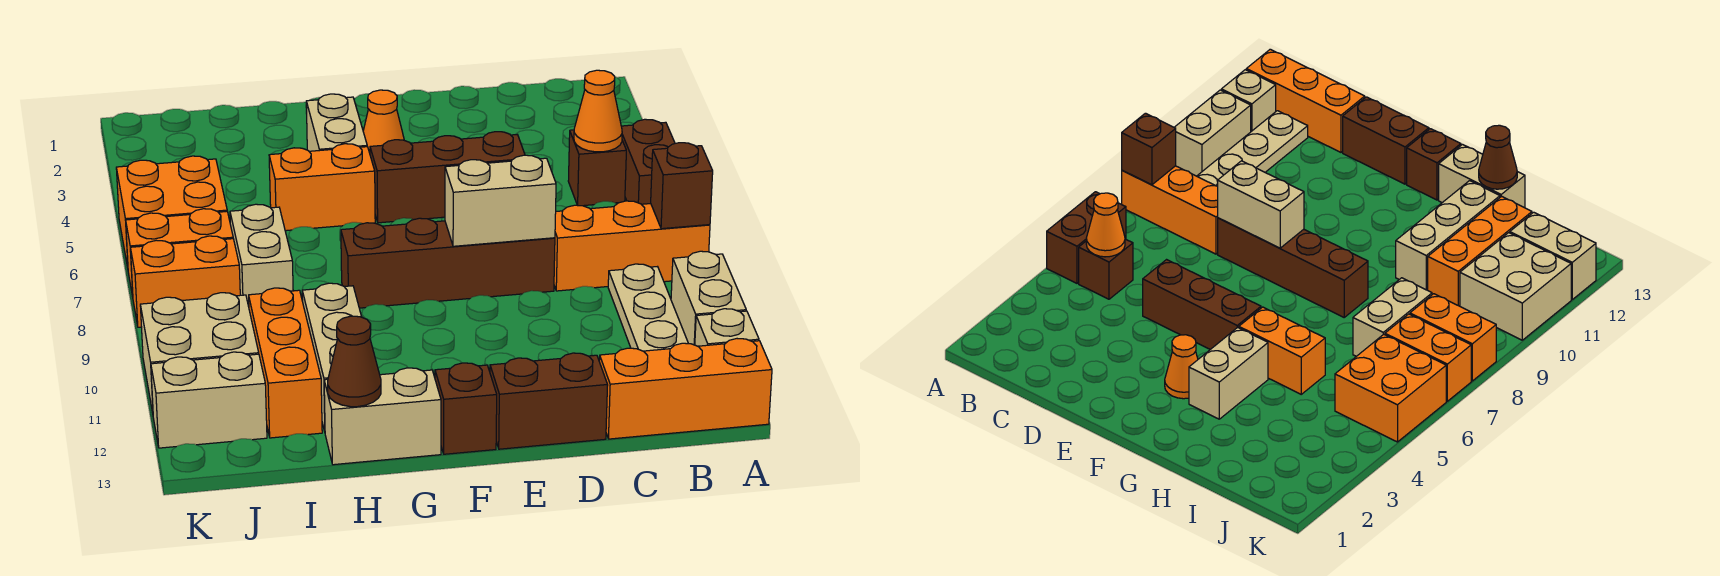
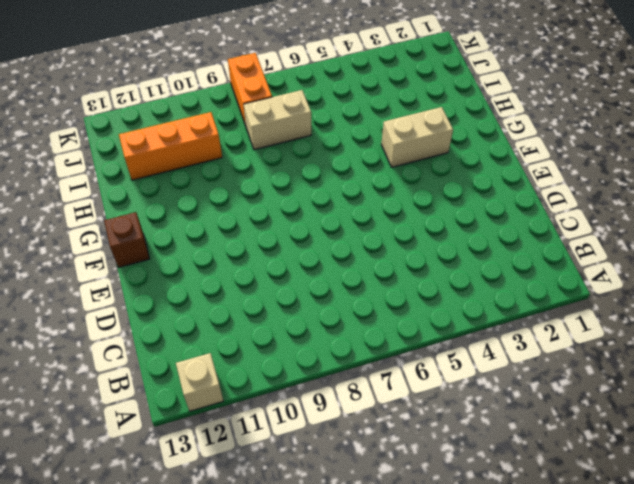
none -> brown 1x2 brick [621,119,675,204]
none -> orange 1x3 brick [554,201,710,291]
none -> tan 1x2 brick [671,251,746,345]

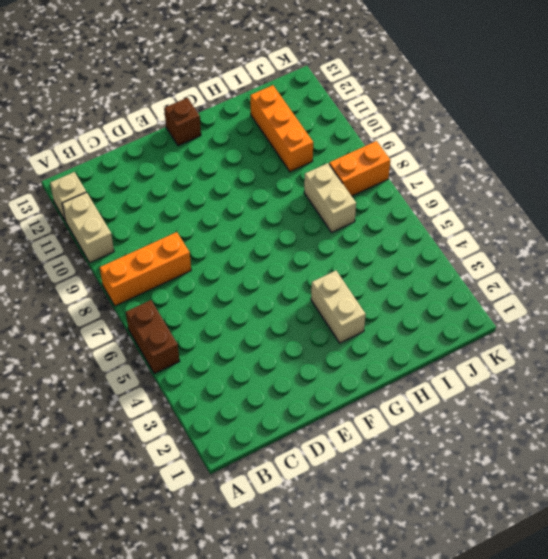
none -> orange 1x3 brick [599,339,772,439]
none -> brown 1x1 brick [568,130,626,206]
none -> tan 1x4 plate [608,264,688,351]

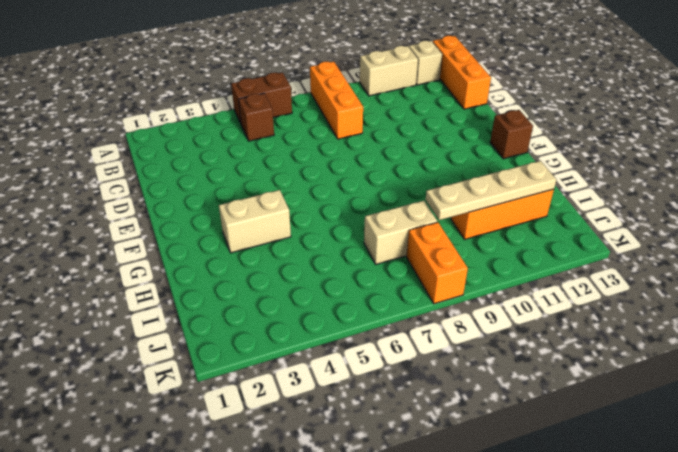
tan 1x4 plate [426,161,556,220] -> tan 1x4 plate moved to [608,264,688,351]
none -> brown 1x3 brick [370,132,525,223]
none -> brown 1x4 brick [341,218,555,308]
none -> brown 1x2 brick [490,353,608,449]

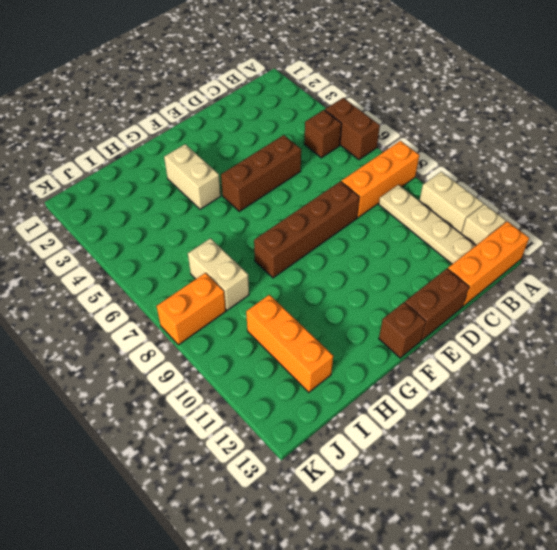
none -> orange 1x1 cone [363,90,404,153]
none -> orange 1x2 brick [269,144,375,231]
none -> tan 1x2 brick [324,368,441,465]

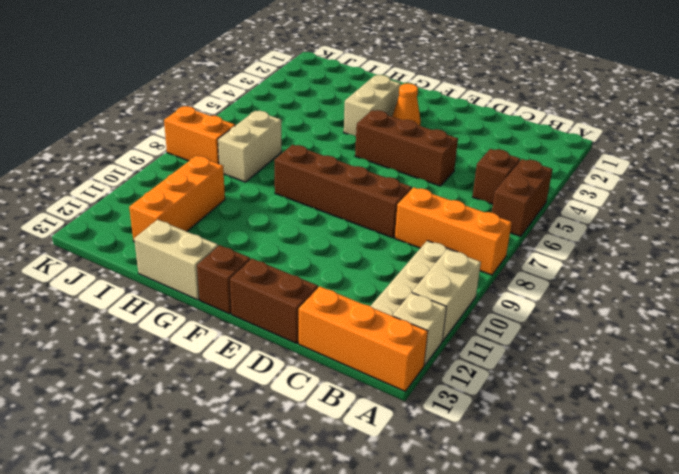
none -> orange 1x2 brick [269,144,375,231]
none -> tan 1x3 brick [302,283,362,431]
none -> orange 2x2 brick [116,156,227,268]

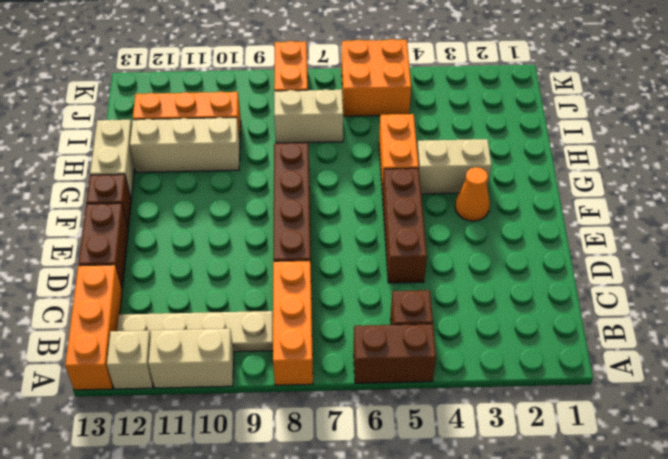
none -> orange 1x2 brick [126,209,233,296]
none -> tan 2x2 brick [140,293,259,413]
none -> tan 1x2 brick [151,352,267,448]

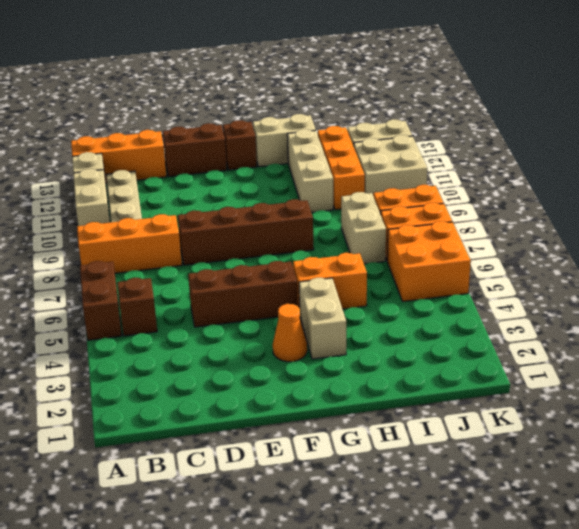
none -> brown 1x1 brick [651,143,713,229]
none -> orange 1x1 cone [574,70,622,152]
none -> tan 1x2 brick [445,155,556,246]

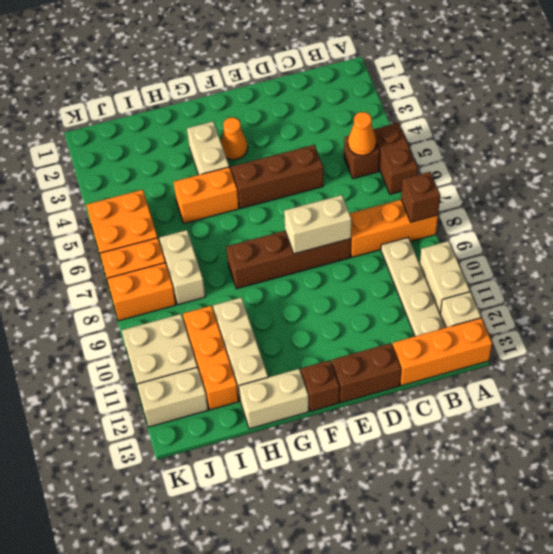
none -> brown 1x1 cone [328,316,381,407]

